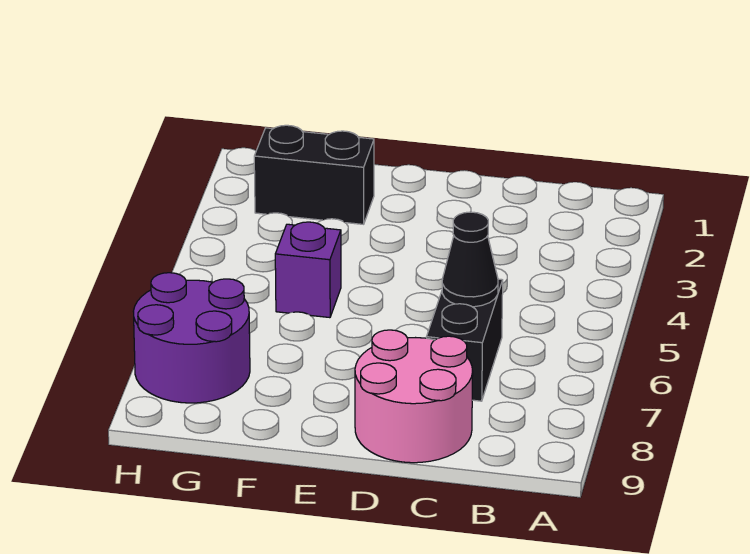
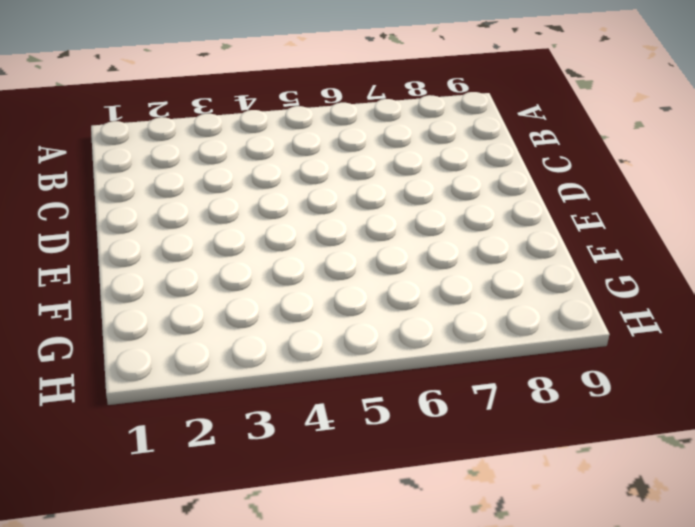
none -> black 1x2 brick [426,279,503,401]
none -> pink 2x2 round brick [355,330,473,463]

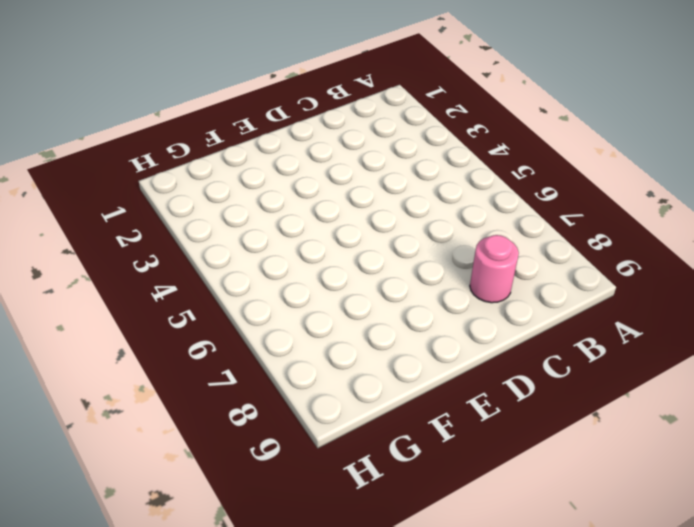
pink 1x1 round brick [470,235,519,303] -> pink 2x2 round brick [355,330,473,463]
none -> black 1x2 brick [426,279,503,401]
none -> black 1x2 brick [254,125,374,224]

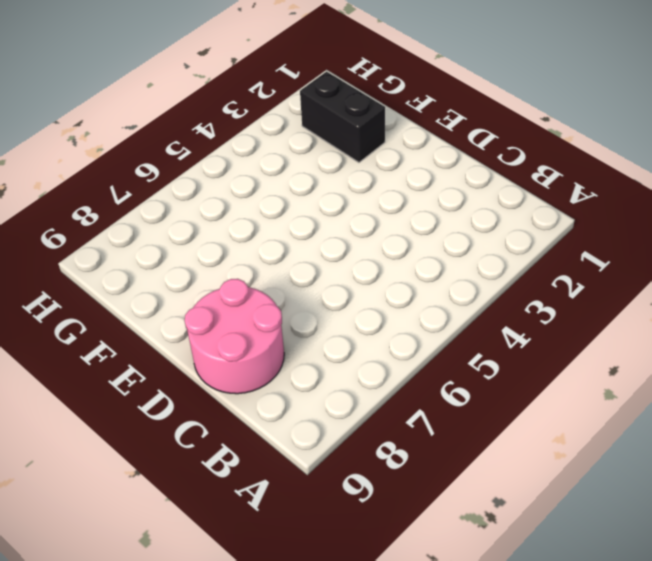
none -> black 1x2 brick [426,279,503,401]
none -> purple 1x1 brick [275,222,341,318]

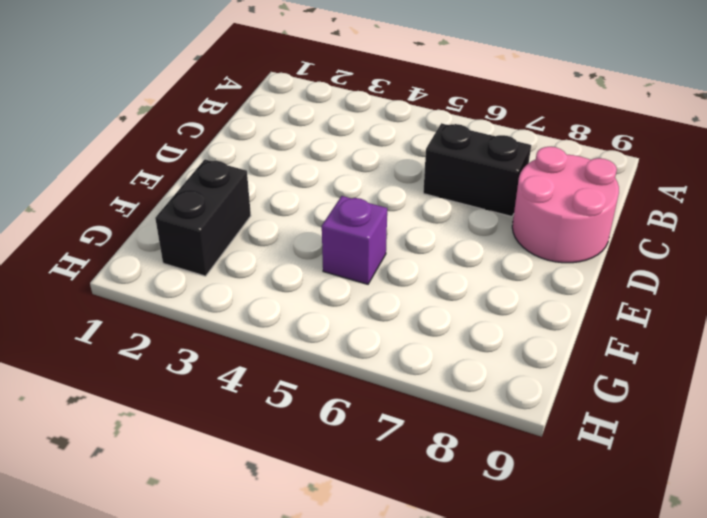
none -> purple 2x2 round brick [133,273,250,403]
none -> black 1x1 cone [442,212,498,307]

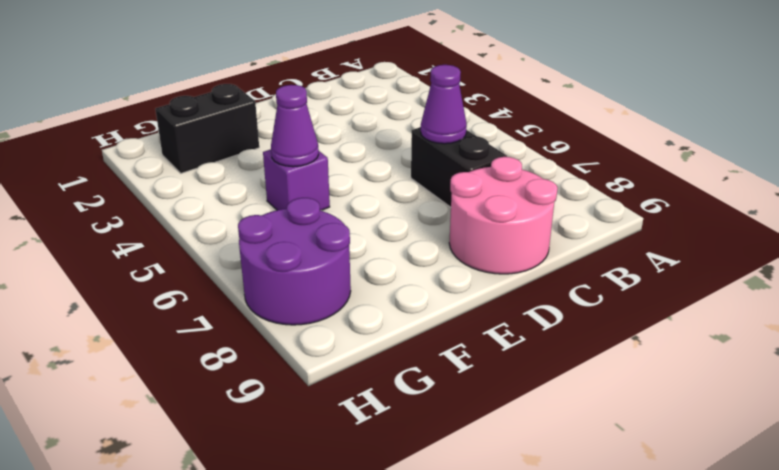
purple 1x1 cone [421,65,467,144] -> black 1x1 cone [442,212,498,307]
purple 1x1 cone [271,85,319,167] -> none

